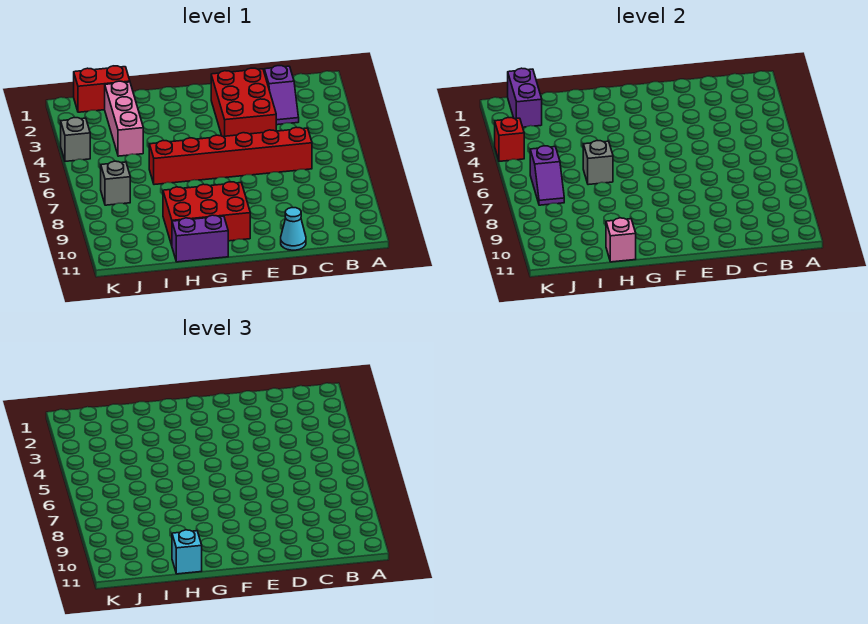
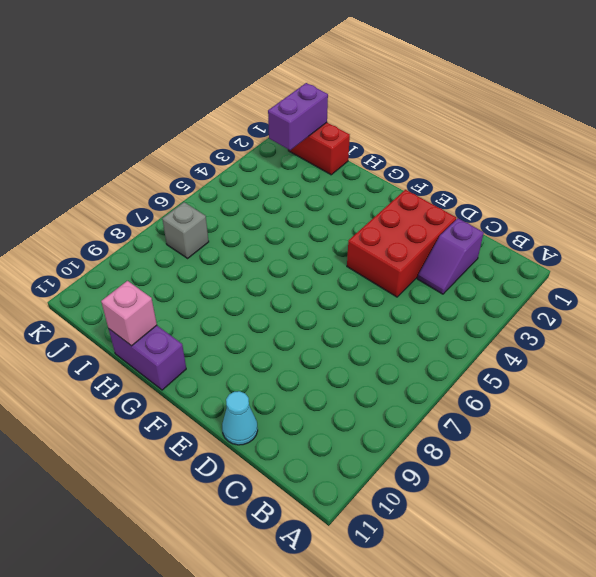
none -> red 1x6 brick [149,127,312,185]
none -> red 2x3 brick [163,182,250,245]
none -> pink 1x3 brick [105,81,143,156]

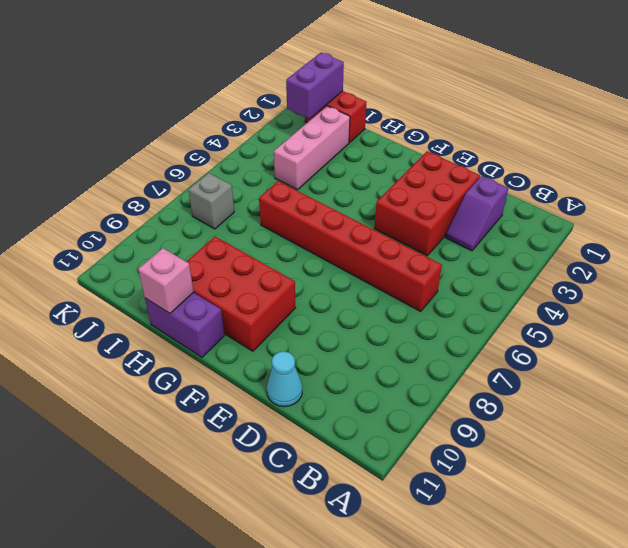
none -> grey 1x1 brick [61,118,90,161]
none -> grey 1x1 brick [583,141,613,185]
none -> purple 1x2 slope [530,146,564,205]

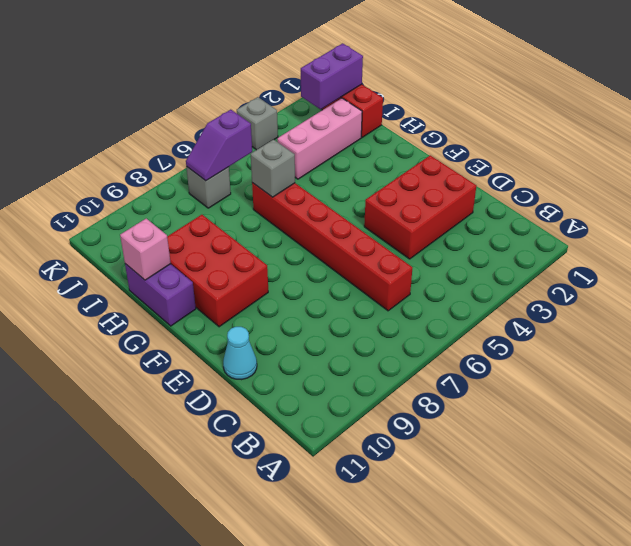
none -> purple 1x2 slope [264,66,299,125]
none -> red 1x1 brick [495,118,524,161]
none -> cyan 1x1 brick [172,530,202,574]

